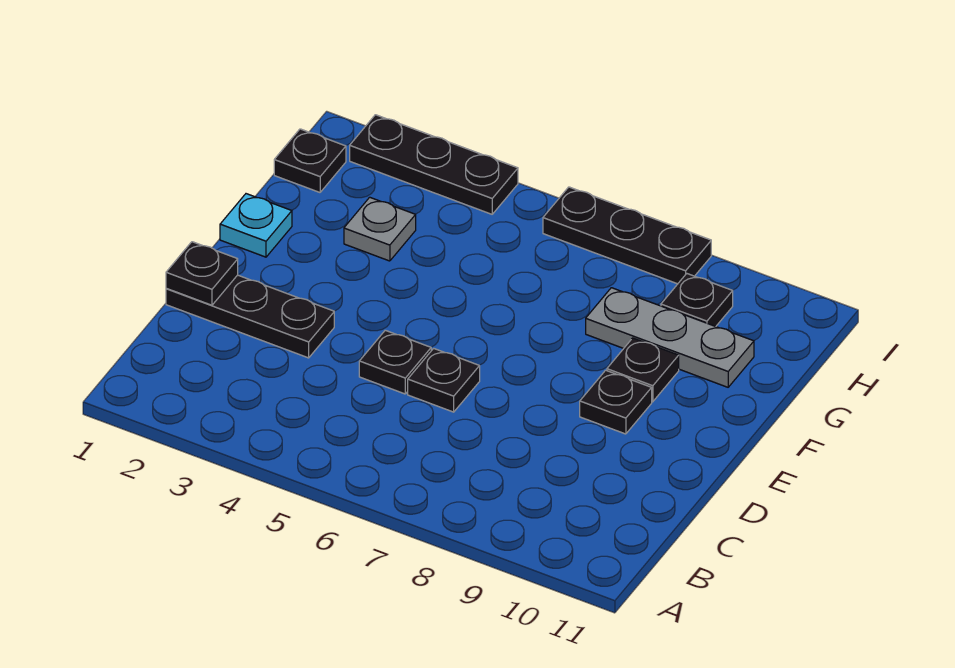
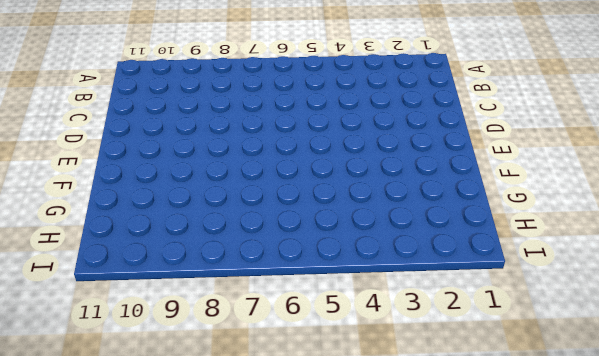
none -> black 1x3 plate [166,275,334,358]
none -> black 1x1 plate [359,330,431,394]
none -> black 1x1 plate [408,348,480,412]

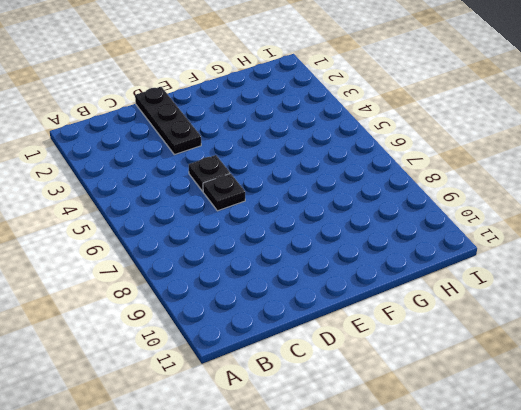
none -> black 1x1 plate [580,370,652,434]
none -> cyan 1x1 plate [220,194,292,257]
none -> black 1x1 plate [607,338,679,402]

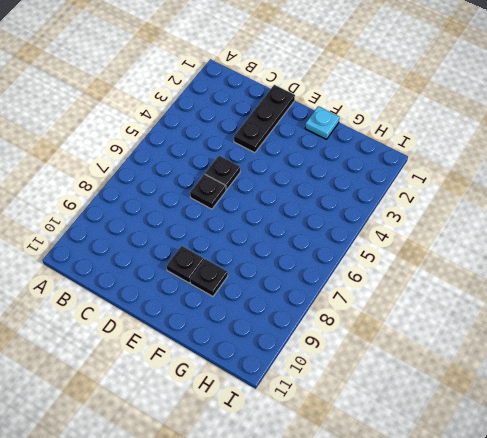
none -> grey 1x1 plate [344,197,416,261]
none -> grey 1x3 plate [586,288,754,387]
none -> black 1x1 plate [274,129,346,192]

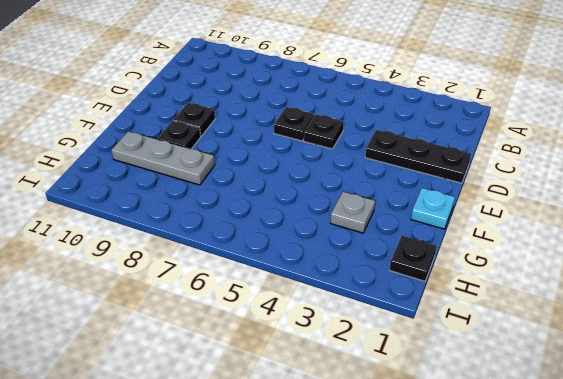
none -> black 1x1 plate [661,274,733,327]
none -> black 1x3 plate [350,115,518,214]
none -> black 1x3 plate [543,187,711,284]

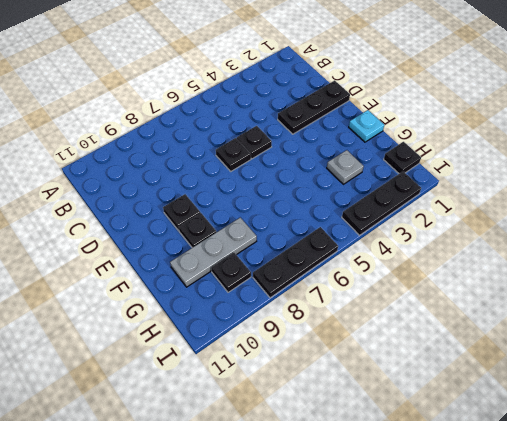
none -> black 1x1 plate [166,242,238,305]

